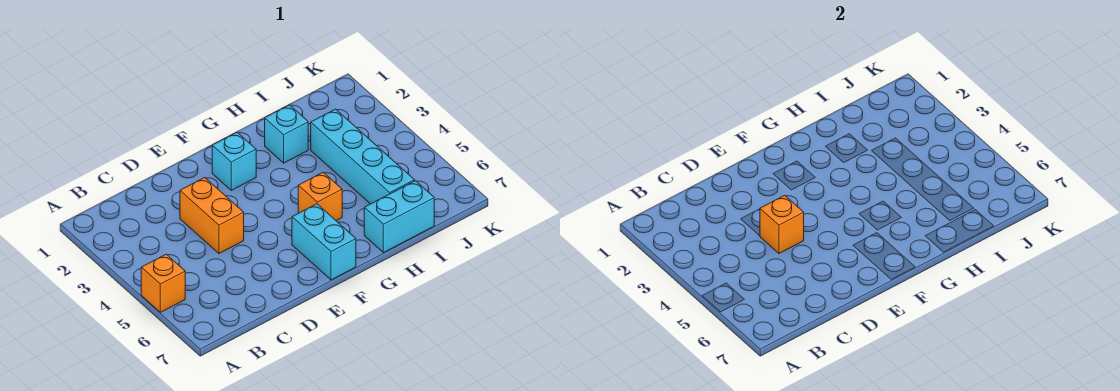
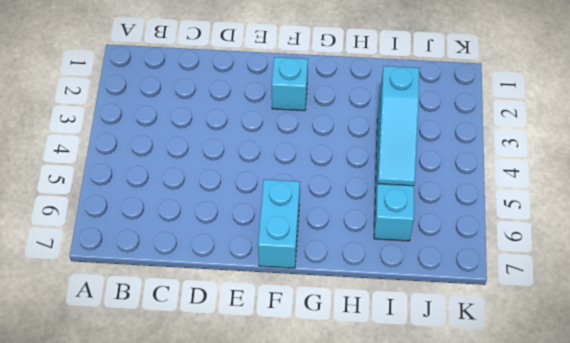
cyan 1x3 slope [378,66,419,186] -> none
none -> orange 1x1 brick [141,254,185,312]
none -> orange 1x2 brick [180,178,244,253]

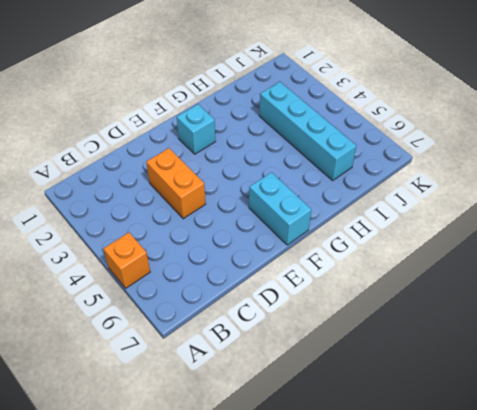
none -> orange 1x1 brick [298,172,342,221]
none -> cyan 1x1 brick [265,105,308,163]

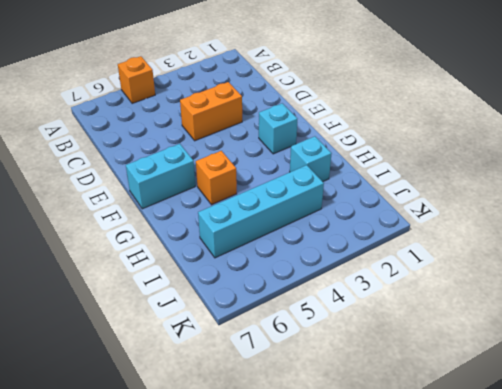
none -> cyan 1x2 brick [364,181,434,253]
none -> orange 1x1 brick [760,195,804,253]

